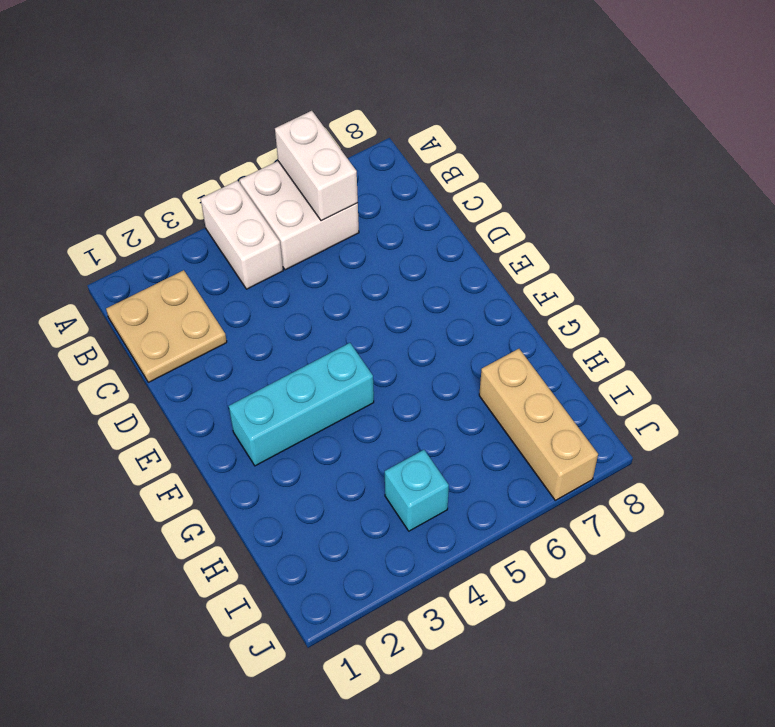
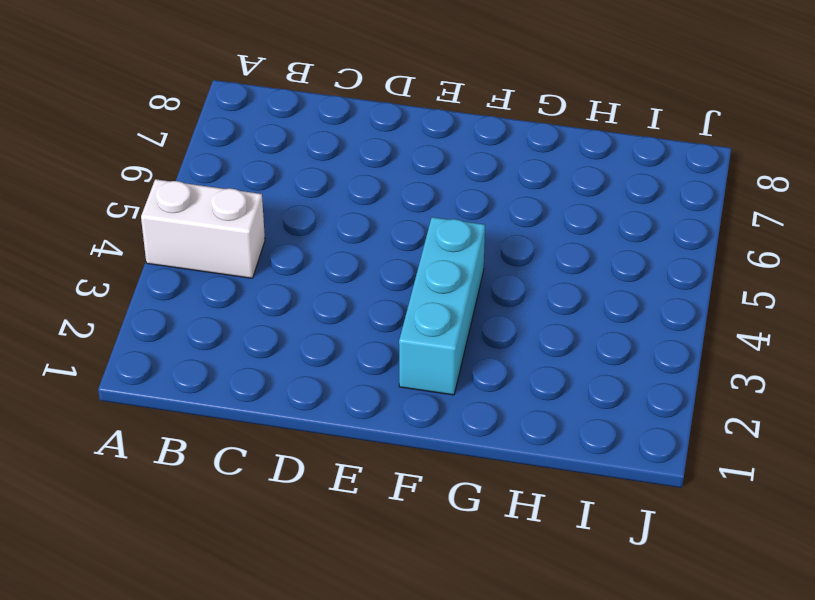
none -> white 2x2 brick [240,161,359,270]
none -> tan 2x2 plate [106,270,227,382]

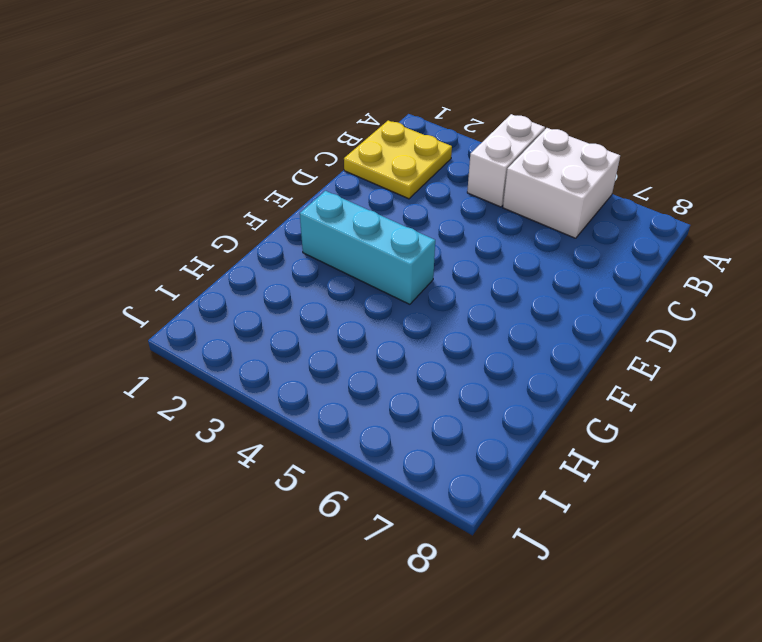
yellow 2x2 plate [344,121,452,199] -> tan 2x2 plate [106,270,227,382]
none -> tan 1x3 brick [479,349,598,500]
none -> cyan 1x1 brick [385,450,449,531]

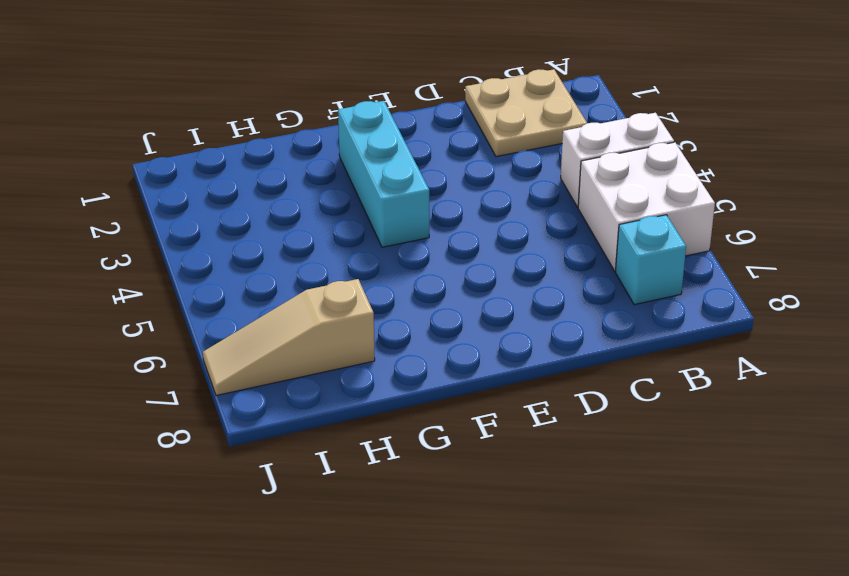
cyan 1x1 brick [615,215,686,305] -> cyan 1x1 brick moved to [385,450,449,531]
tan 1x3 slope [203,279,375,395] -> tan 1x3 brick [479,349,598,500]
none -> white 1x2 brick [275,111,358,221]

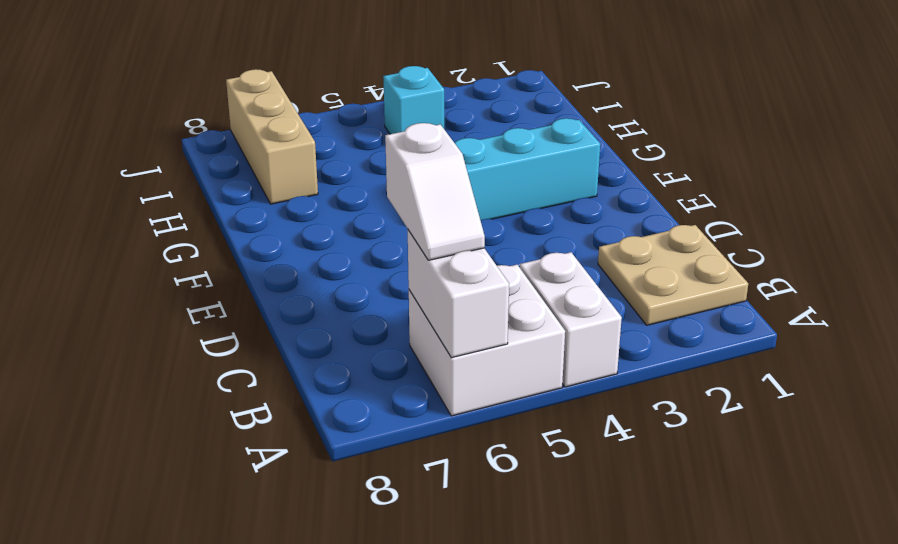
white 1x2 slope [385,123,485,260] -> none

